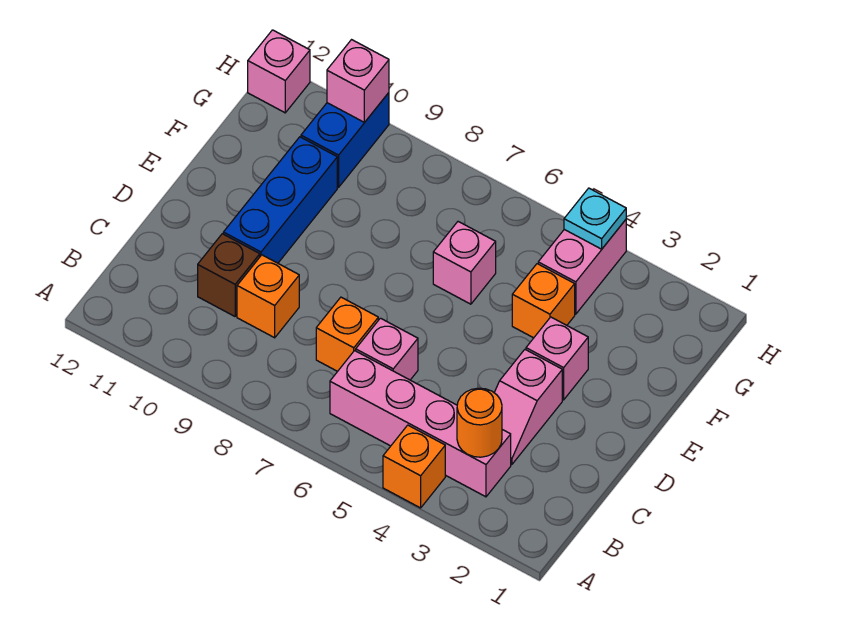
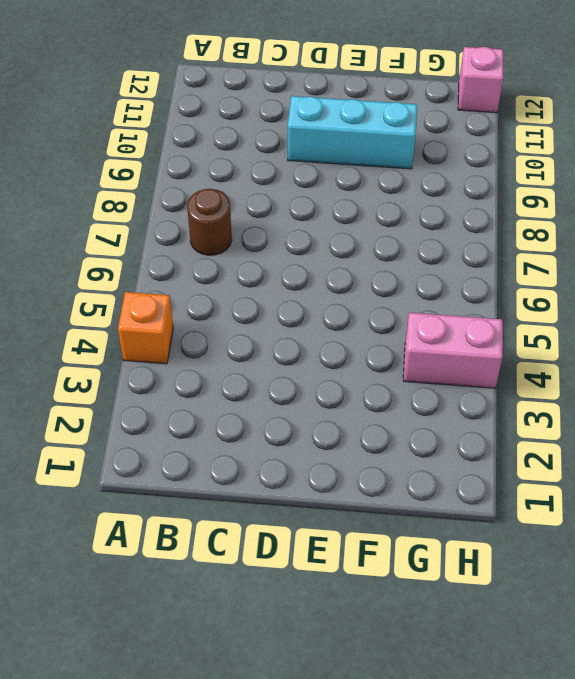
brown 1x1 round brick [187,189,232,255] -> none
cyan 1x3 brick [288,96,417,169] -> blue 1x3 brick [223,137,337,263]
none -> pink 1x4 brick [330,351,511,497]
none -> pink 1x2 slope [494,350,562,464]
none -> pink 1x1 brick [356,318,418,380]

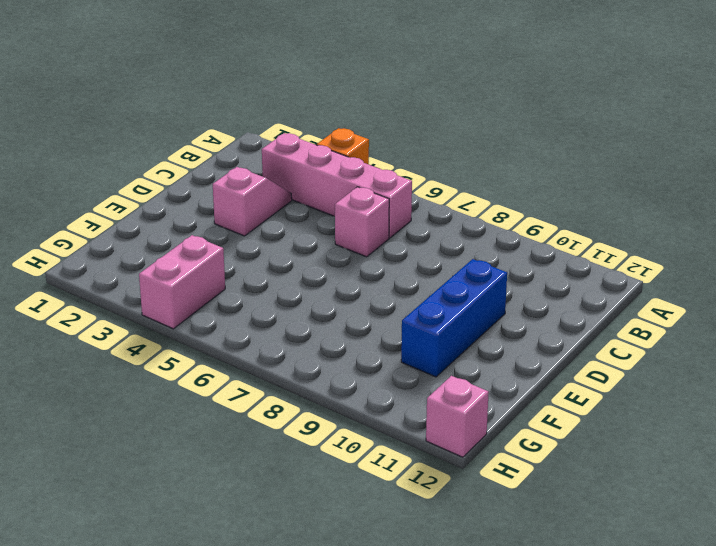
none -> orange 1x1 brick [316,297,378,371]
none -> orange 1x1 brick [237,255,299,338]
none -> brown 1x1 brick [198,234,260,316]

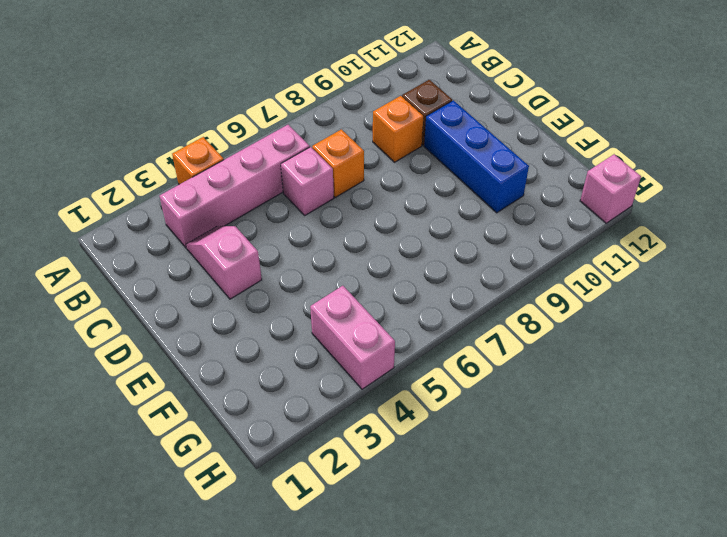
none -> pink 1x1 brick [526,317,588,400]
none -> orange 1x1 brick [512,264,575,338]
none -> pink 1x1 brick [433,222,496,304]

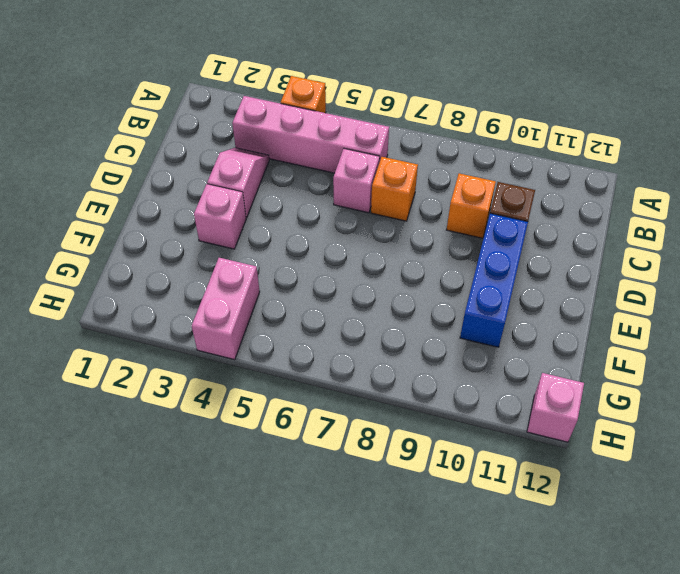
none -> orange 1x1 brick [512,264,575,338]
none -> pink 1x1 brick [433,222,496,304]
none -> blue 1x2 brick [301,93,389,187]

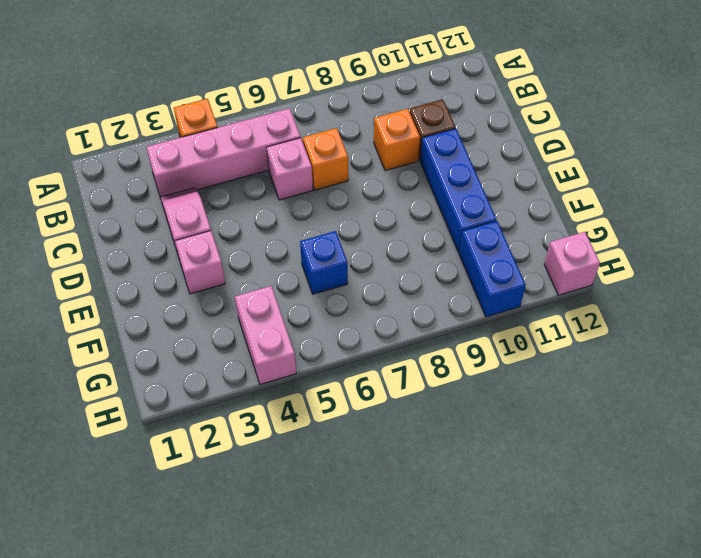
blue 1x1 brick [300,231,348,294] -> pink 1x1 brick [433,222,496,304]
none -> orange 1x1 brick [512,264,575,338]
none -> orange 1x1 round brick [457,388,502,457]
none -> cyan 1x1 plate [564,188,626,249]

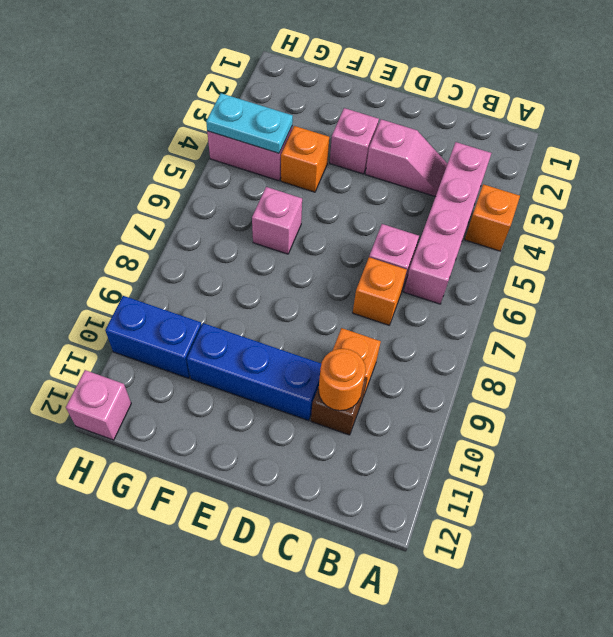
orange 1x1 round brick [319,349,366,411] -> orange 1x1 round brick moved to [457,388,502,457]
cyan 1x2 plate [206,93,293,153] -> cyan 1x1 plate [564,188,626,249]
none -> pink 1x1 brick [327,40,389,123]

